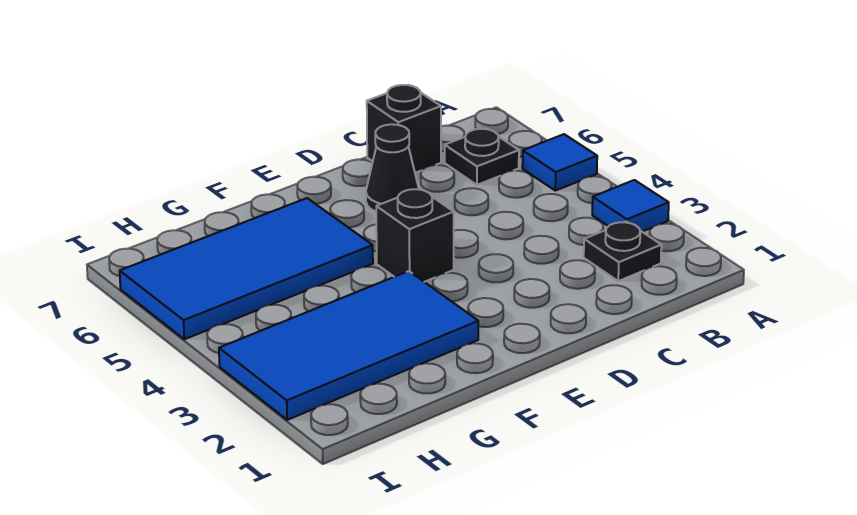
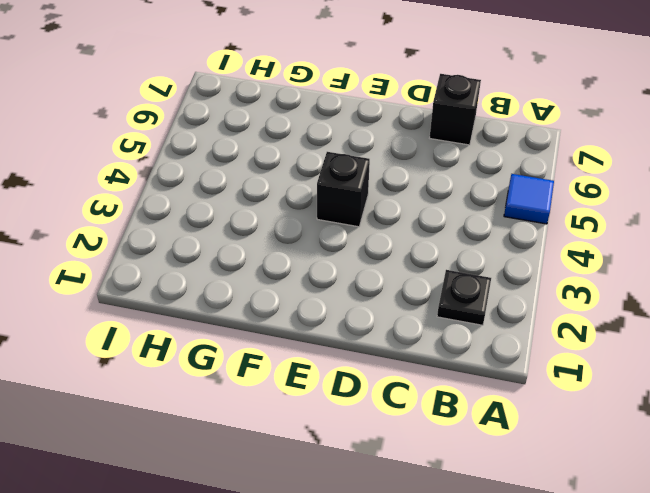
none -> blue 1x1 tile [592,180,669,232]
none -> black 1x1 plate [445,129,519,185]

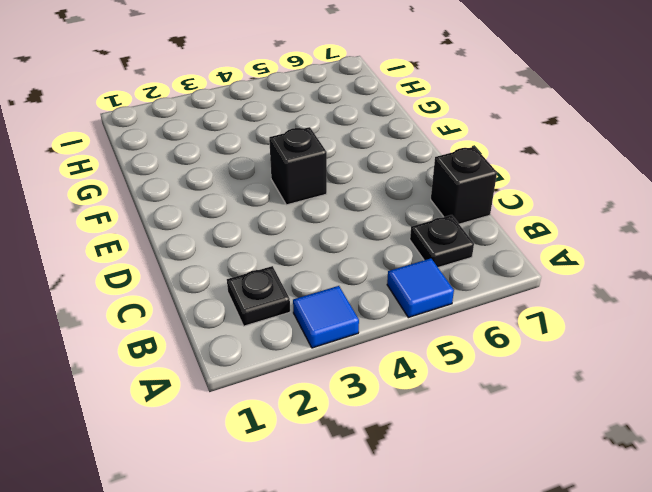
none -> black 1x1 cone [366,124,419,211]
none -> blue 2x4 tile [219,271,478,420]

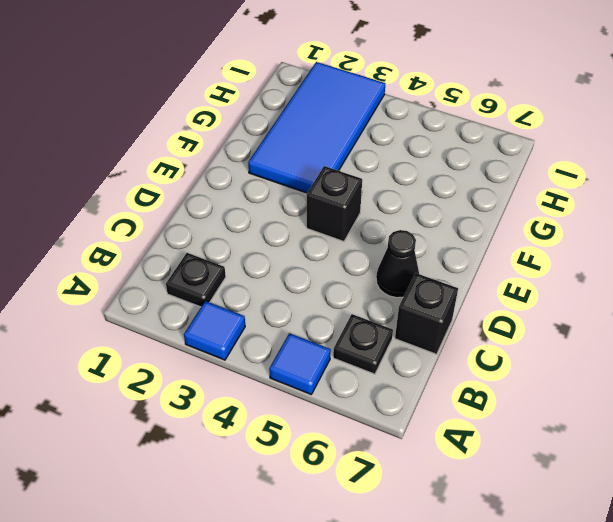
none -> blue 2x4 tile [120,198,373,339]

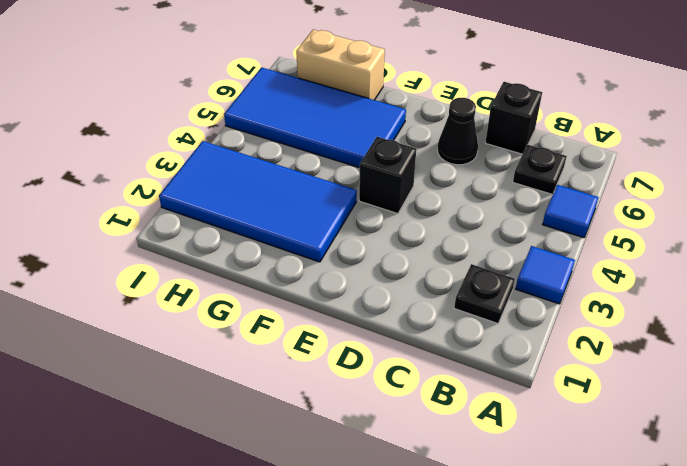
tan 1x2 brick [296,30,385,100] -> none

